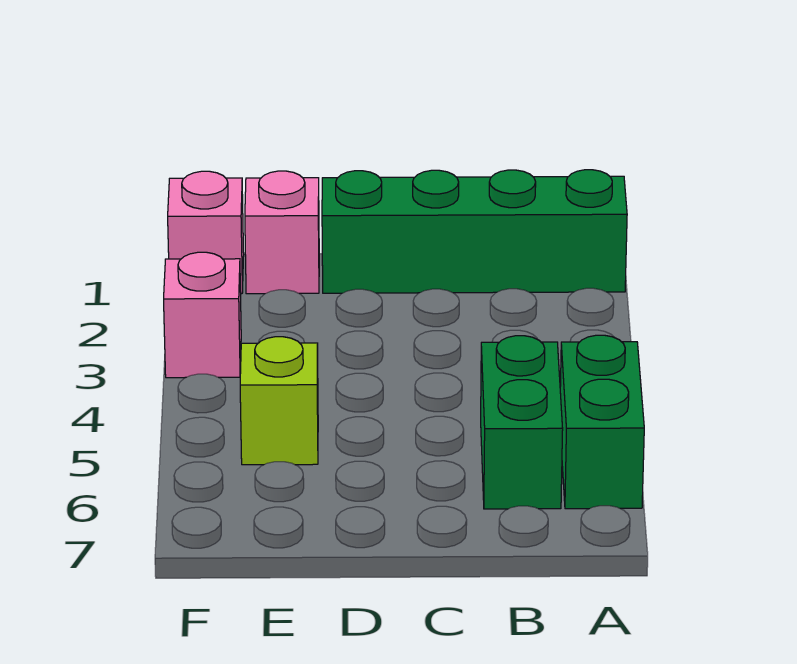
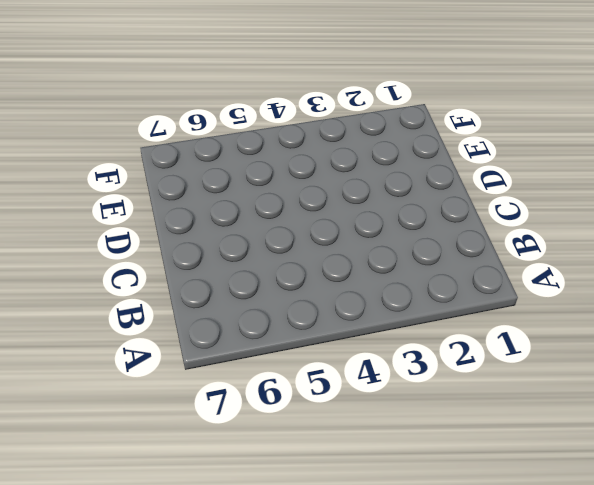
none -> green 1x4 brick [322,170,627,293]
none -> green 1x2 brick [560,335,644,509]

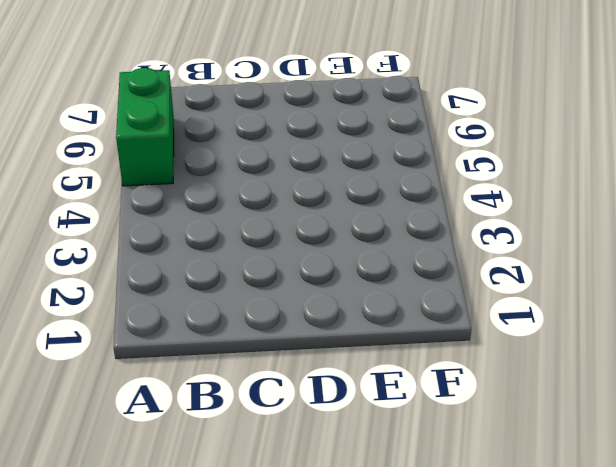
none -> green 1x4 brick [322,170,627,293]
none -> green 1x2 brick [481,336,563,509]

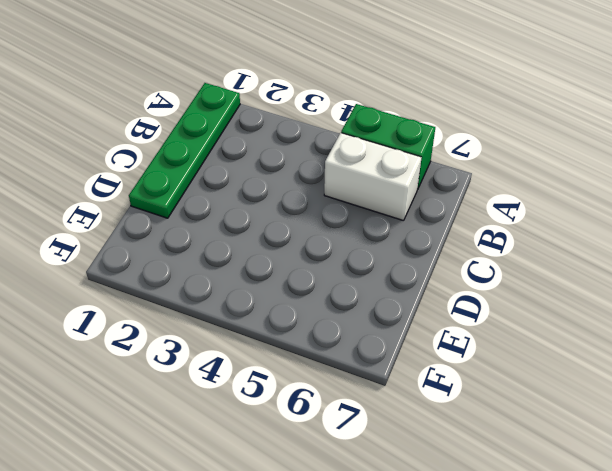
green 1x4 plate [129,83,240,218] -> green 1x4 brick [322,170,627,293]
white 1x2 brick [324,133,422,221] -> green 1x2 brick [481,336,563,509]
none -> pink 1x1 brick [245,171,319,294]
none -> lime 1x1 brick [240,337,318,465]

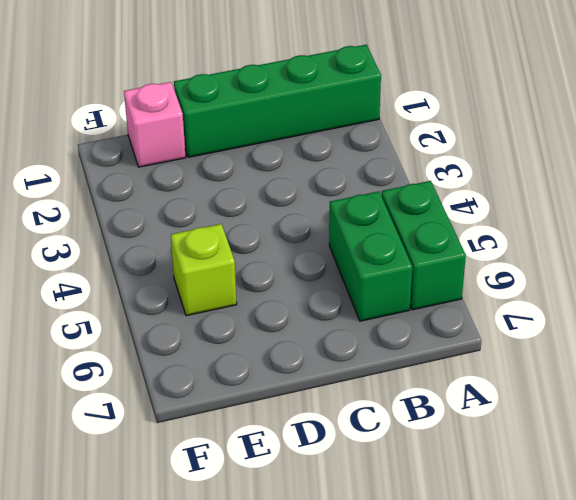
none -> pink 1x1 brick [168,171,244,294]
none -> pink 1x1 brick [164,252,241,378]

